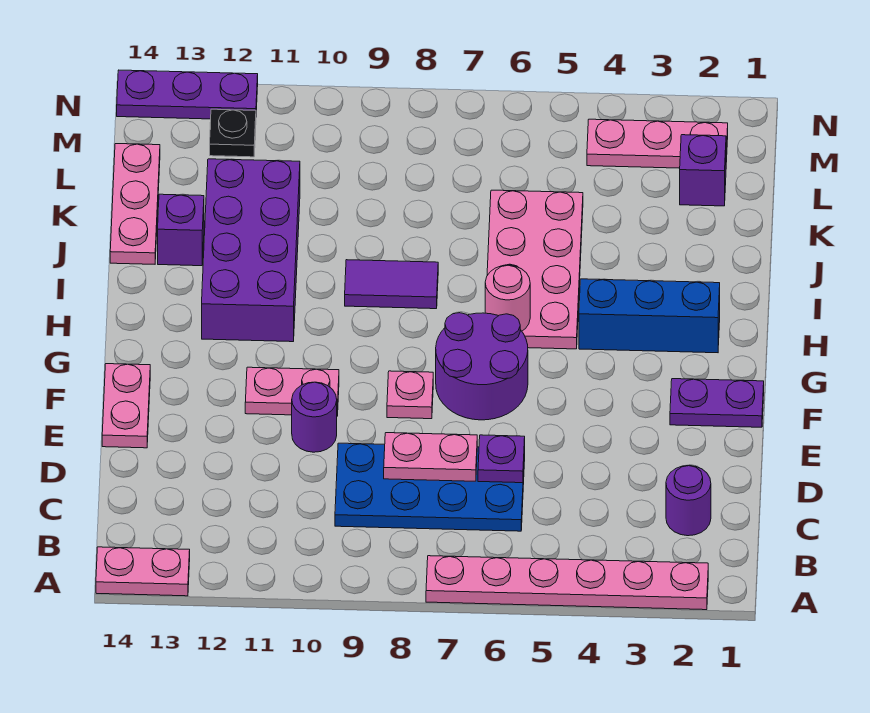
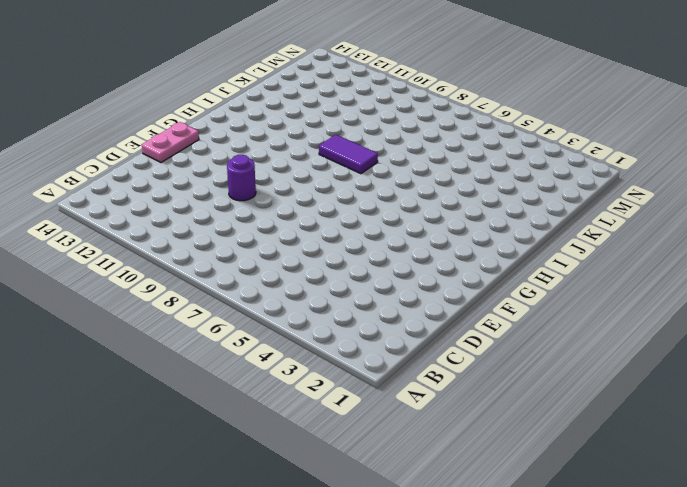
none -> pink 1x6 plate [426,556,708,610]
none -> pink 1x2 plate [96,547,190,596]
none -> purple 1x1 round brick [666,466,711,536]

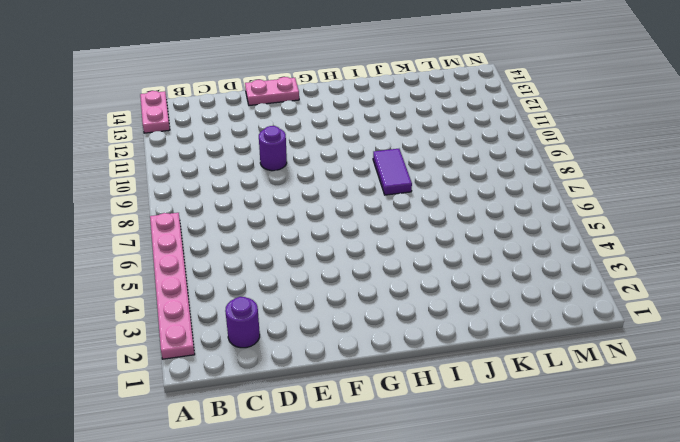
none -> blue 2x4 plate [335,443,525,531]
none -> purple 1x2 plate [670,379,764,427]
none -> purple 2x2 round brick [436,313,528,420]

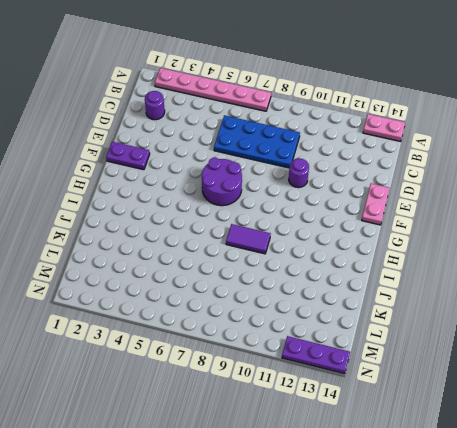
none -> pink 1x1 plate [387,371,433,419]
none -> pink 1x2 plate [245,367,339,416]
none -> blue 1x3 brick [579,279,720,353]

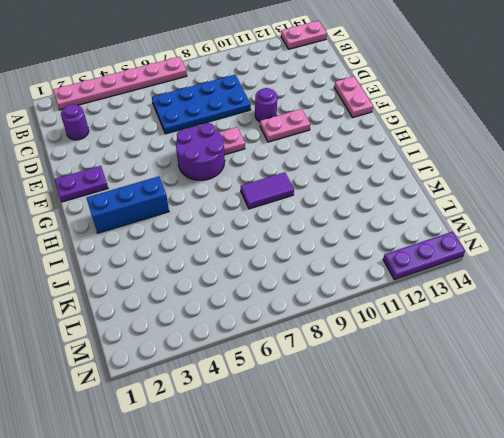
none -> pink 2x4 plate [487,190,583,349]
none -> purple 2x4 brick [202,159,300,342]
none -> purple 1x1 brick [158,194,204,266]

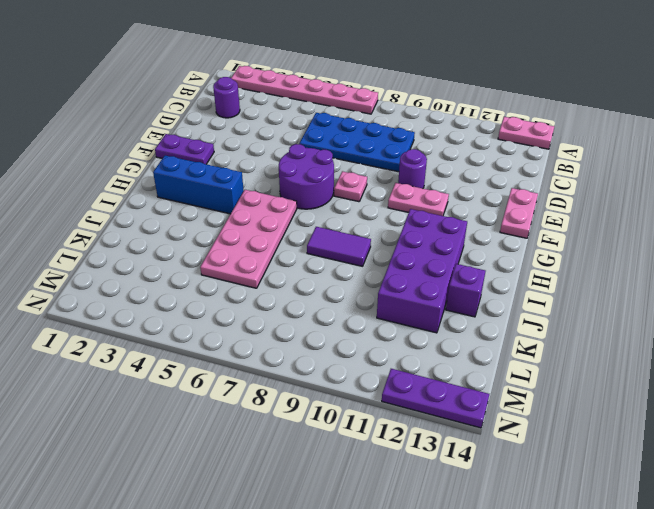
none -> pink 1x3 plate [110,144,160,264]
none -> purple 1x1 brick [680,135,726,206]
none -> pink 1x3 plate [587,119,728,168]

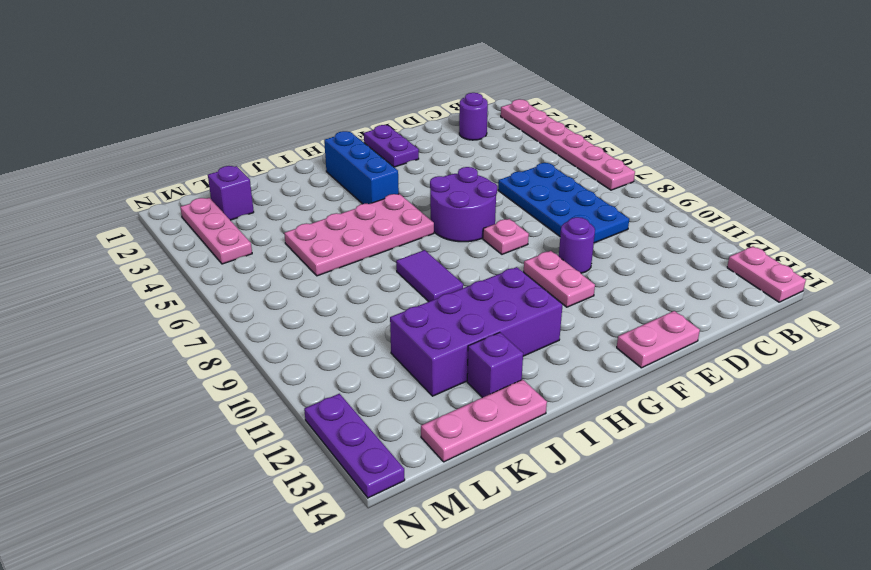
none -> black 1x1 plate [210,109,256,157]
none -> purple 1x1 plate [478,435,525,483]
none -> pink 1x2 plate [384,433,477,481]

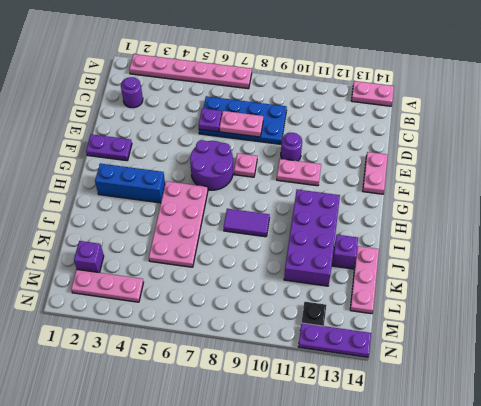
none -> pink 1x1 round brick [485,265,530,331]

